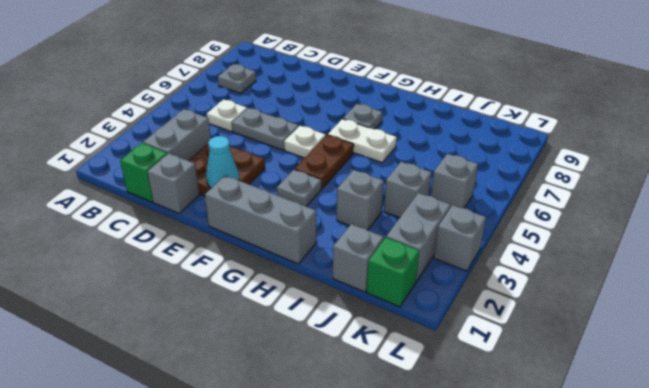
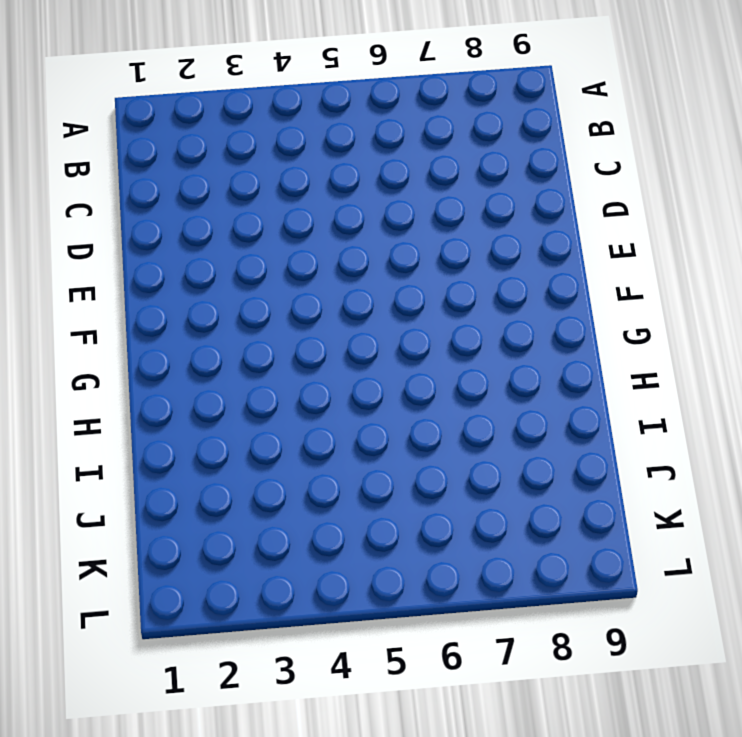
none -> grey 1x1 plate [218,64,256,93]
none -> green 1x1 brick [120,143,167,202]
none -> grey 1x2 brick [143,109,211,161]

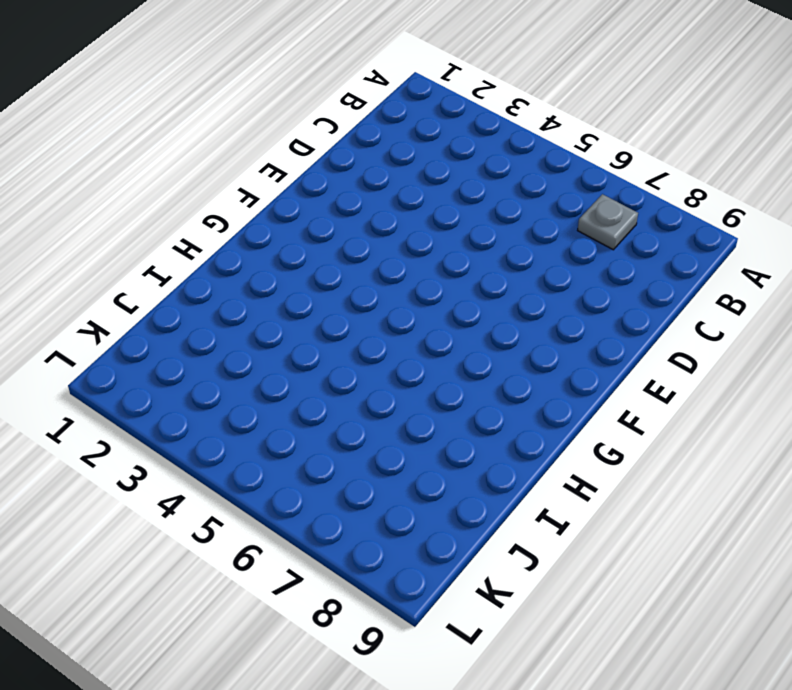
none -> green 1x1 brick [120,143,167,202]
none -> grey 1x2 brick [143,109,211,161]
none -> white 1x1 plate [207,99,247,131]

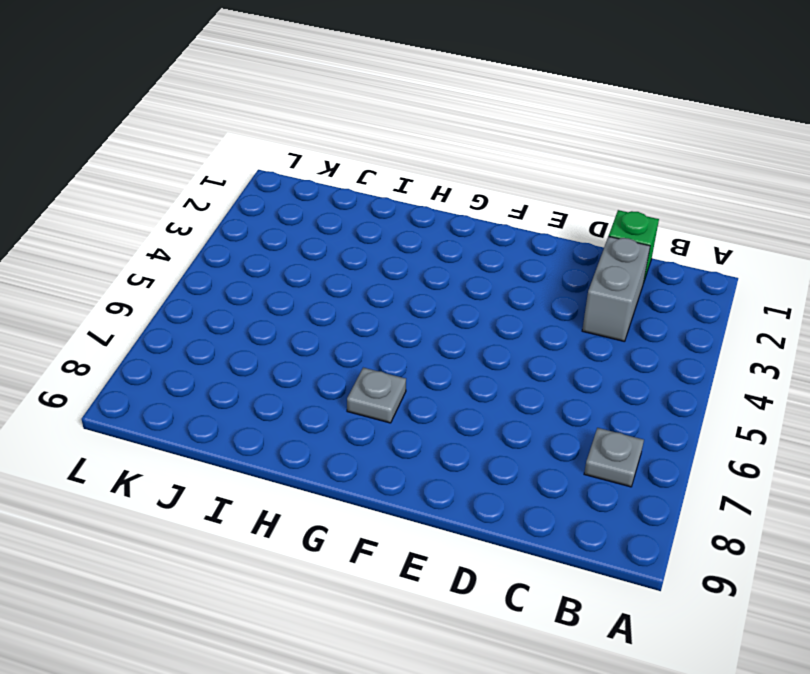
none -> white 1x1 plate [207,99,247,131]
none -> grey 1x1 brick [147,153,199,214]
none -> brown 2x2 plate [188,143,265,196]

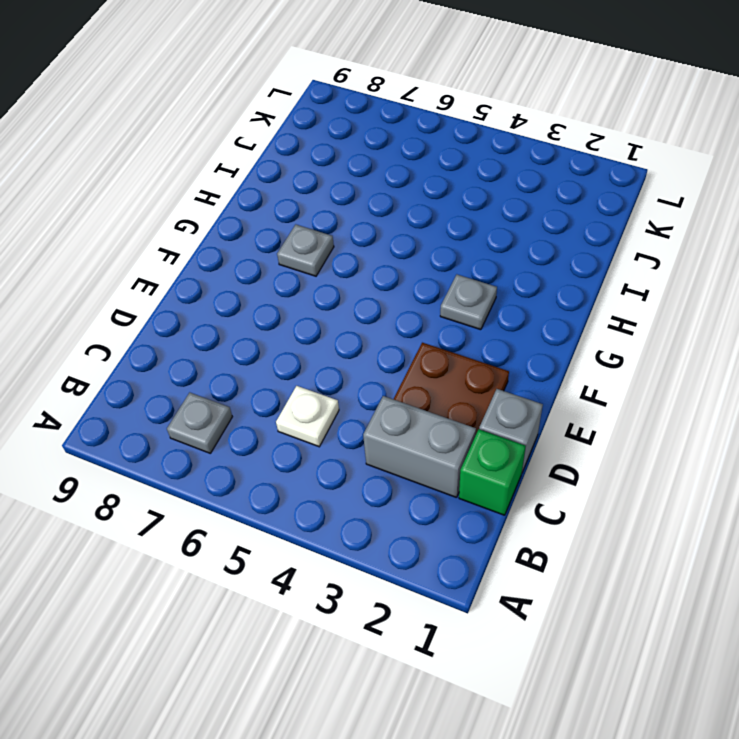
none -> grey 1x2 plate [232,108,299,150]
none -> grey 1x3 brick [205,175,317,264]
none -> white 1x1 plate [284,126,326,158]

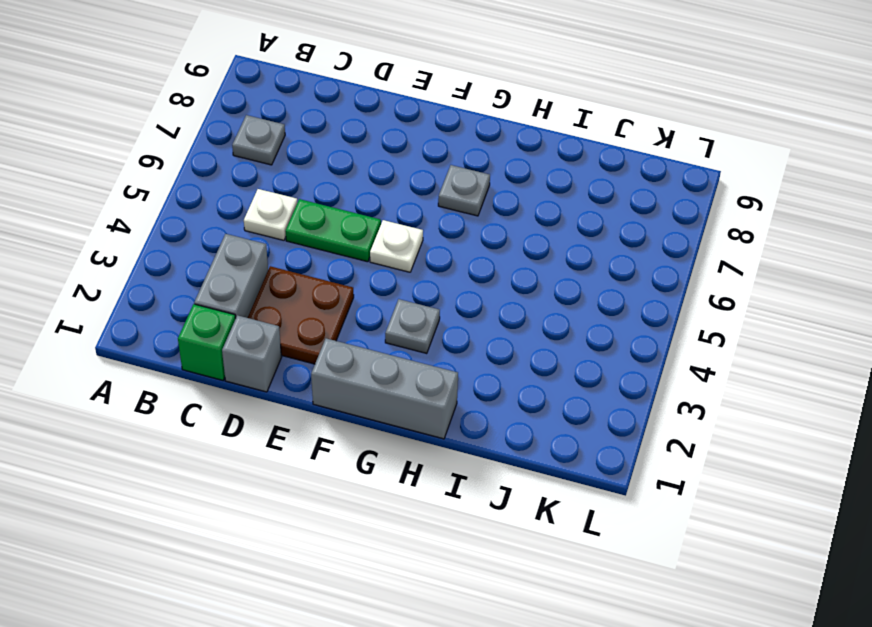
green 1x2 plate [285,199,381,262] -> grey 1x2 plate [232,108,299,150]
none -> brown 1x2 plate [295,135,354,188]
none -> white 1x2 plate [328,119,397,163]
none -> grey 1x1 brick [337,170,384,230]

